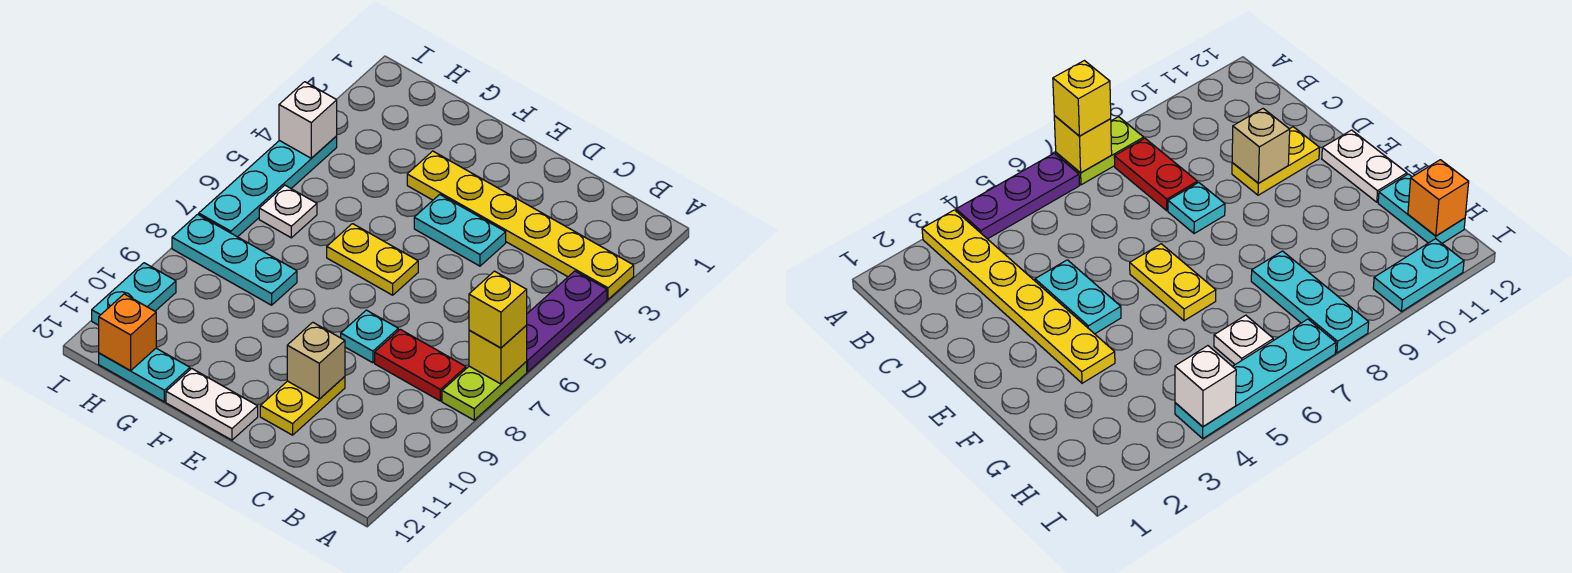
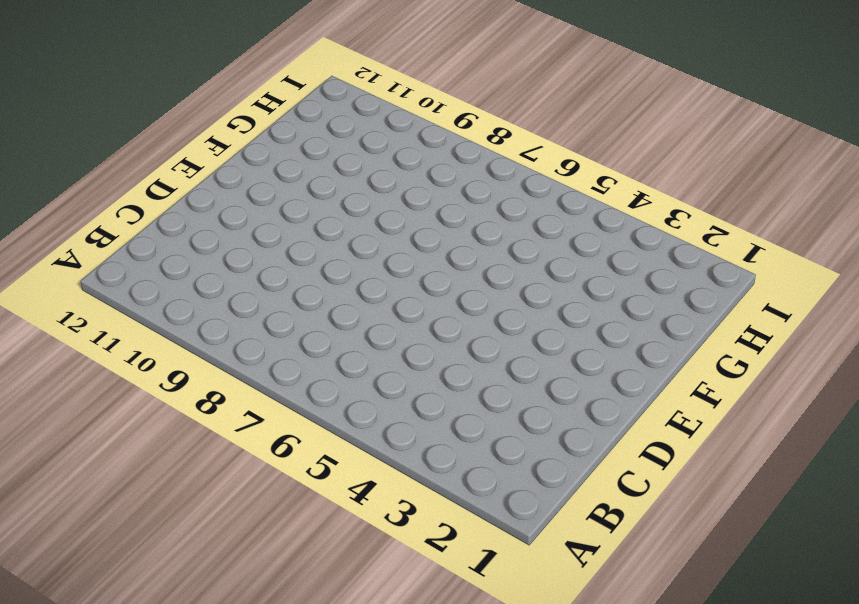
none -> yellow 1x6 plate [407,151,634,299]
none -> purple 1x3 plate [526,271,607,372]
none -> lime 1x2 plate [442,362,527,420]

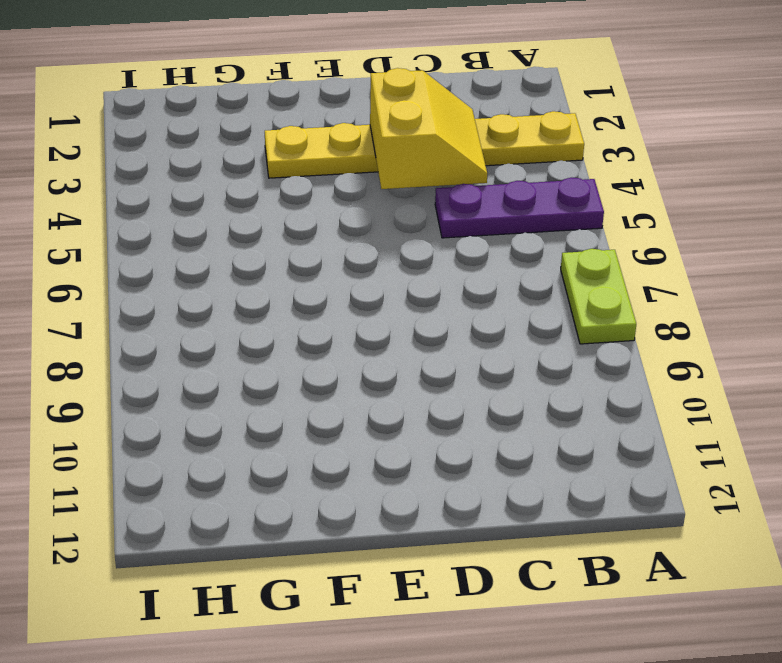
purple 1x3 plate [435,177,604,238] -> purple 1x3 plate turned to [526,271,607,372]
yellow 2x2 slope [370,68,487,189] -> none
none -> red 1x2 plate [375,329,466,401]
none -> cyan 1x2 plate [414,194,506,266]
none -> cyan 1x1 plate [341,310,398,363]

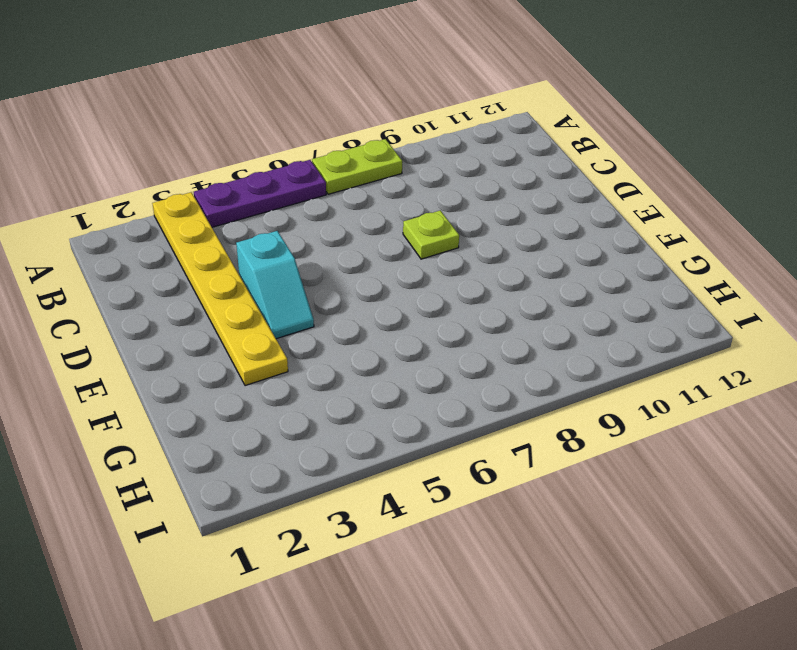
cyan 1x2 slope [236,231,314,339] -> cyan 1x2 plate [414,194,506,266]
lime 1x1 plate [403,210,459,259] -> cyan 1x1 plate [341,310,398,363]
none -> red 1x2 plate [375,329,466,401]
none -> yellow 1x2 plate [260,377,345,435]
none -> yellow 1x2 plate [327,224,418,295]

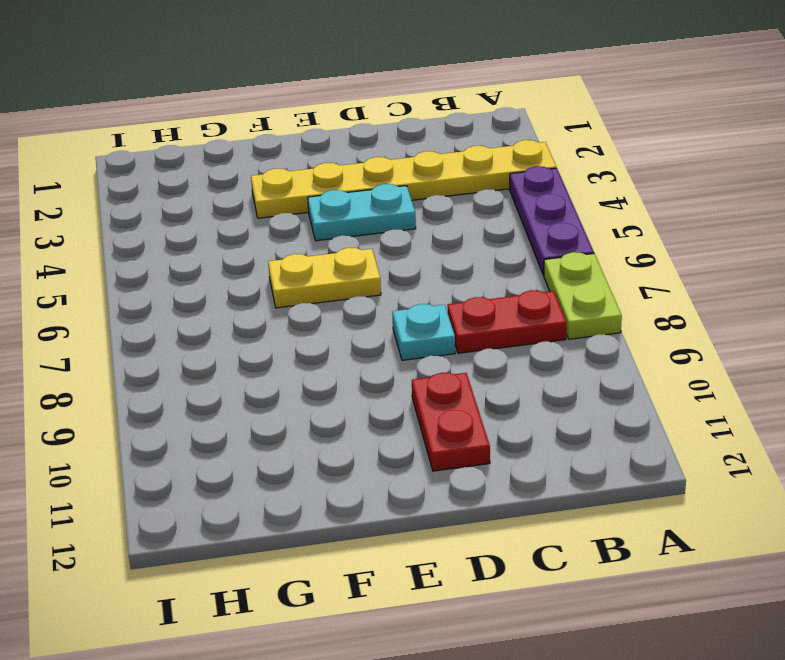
red 1x2 plate [412,373,490,471] -> yellow 1x2 plate [260,377,345,435]
none -> white 1x2 plate [166,368,258,440]
none -> cyan 1x3 plate [172,214,297,305]
none -> cyan 1x2 plate [99,348,190,402]

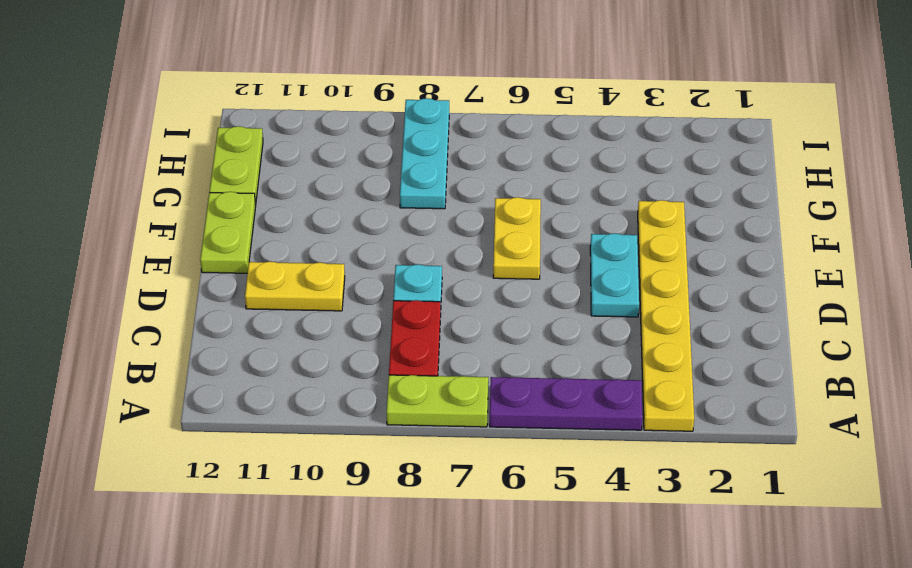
lime 1x2 plate [200,192,256,273] -> white 1x2 plate [166,368,258,440]
lime 1x2 plate [210,126,263,205] -> cyan 1x2 plate [99,348,190,402]
none -> white 1x1 plate [259,185,317,238]
none -> cyan 1x4 plate [199,136,337,237]
none -> cyan 1x2 plate [92,263,176,325]

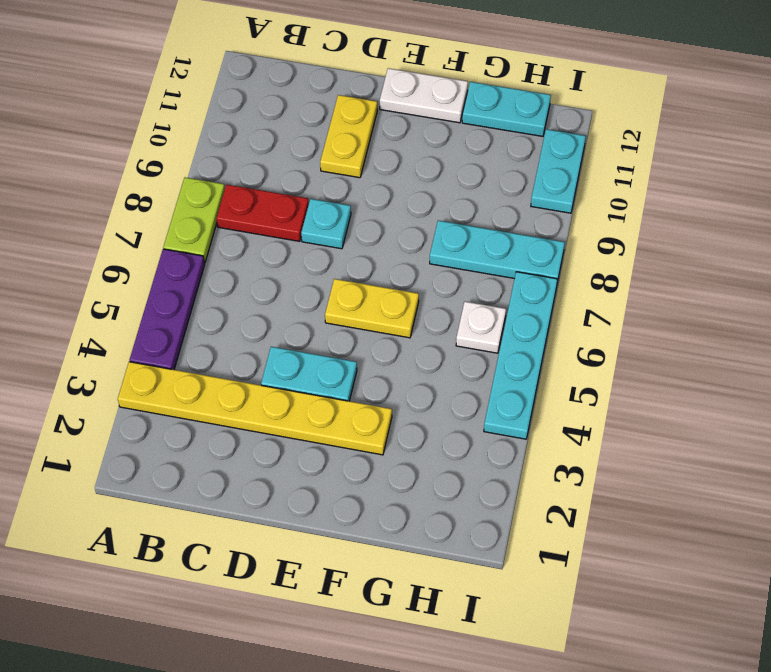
none -> yellow 1x1 brick [469,326,527,384]
none -> tan 1x1 brick [287,322,345,399]
none -> orange 1x1 brick [99,294,156,371]

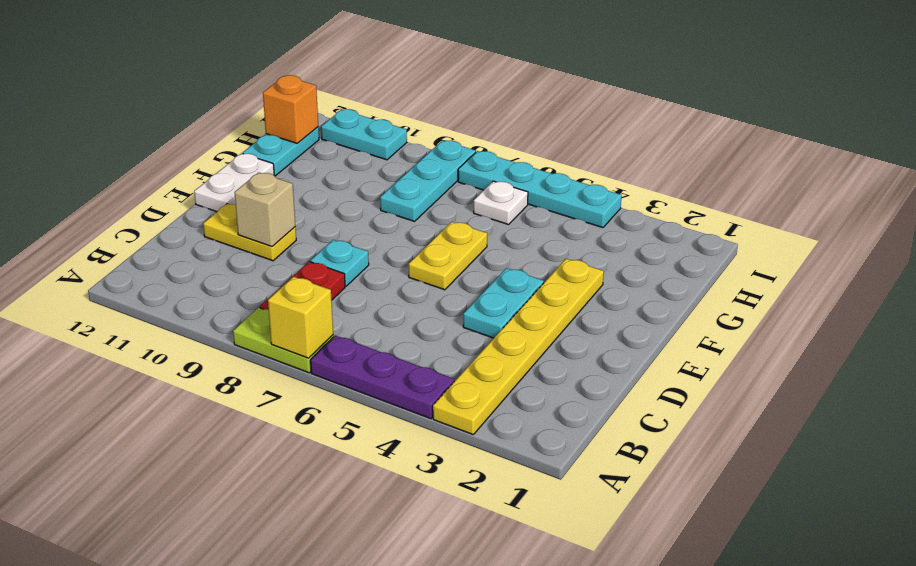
none -> white 1x1 brick [279,82,337,158]
none -> yellow 1x1 brick [469,271,527,348]

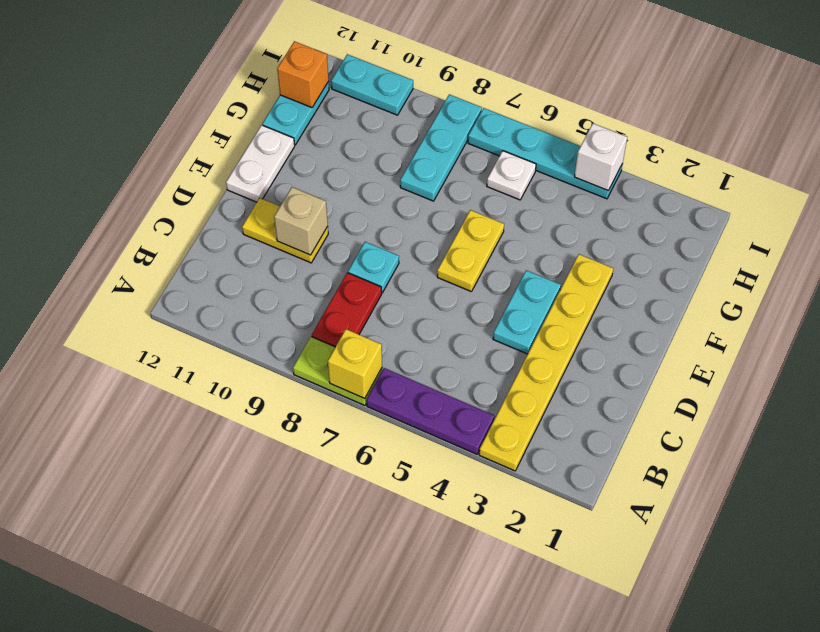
none -> yellow 1x1 brick [469,271,527,348]

